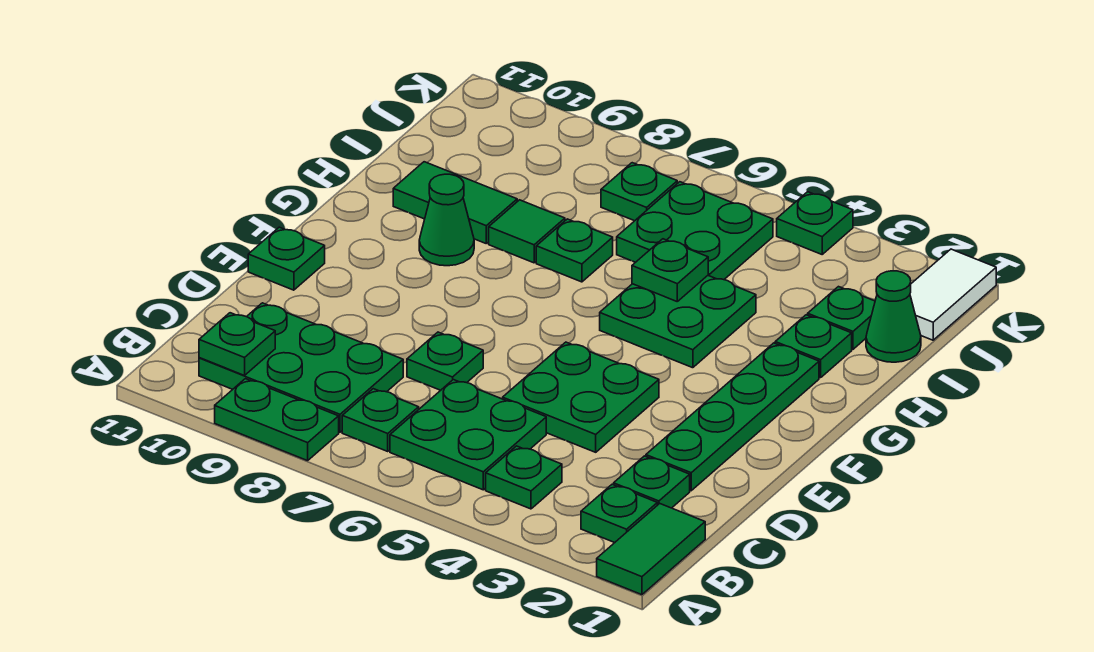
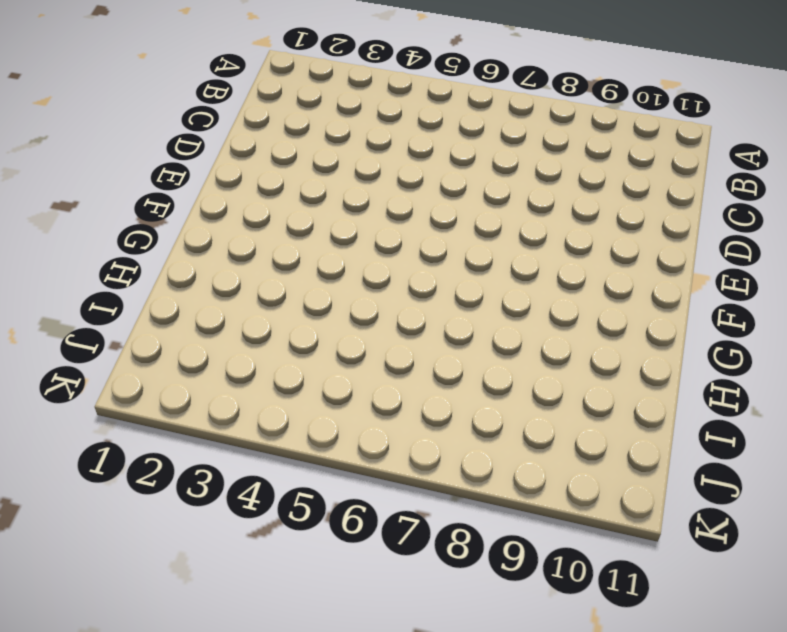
none -> green 1x2 tile [597,504,705,595]
none -> green 1x2 plate [215,379,339,461]
none -> green 1x1 plate [581,484,657,543]

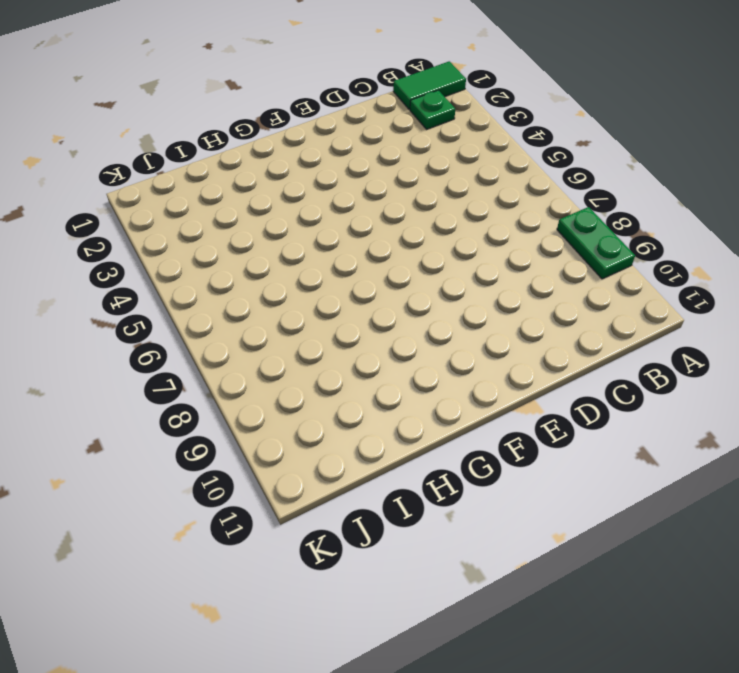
none -> green 1x1 plate [486,446,562,509]
none -> green 2x2 plate [390,380,546,490]
none -> green 1x1 plate [342,389,419,451]

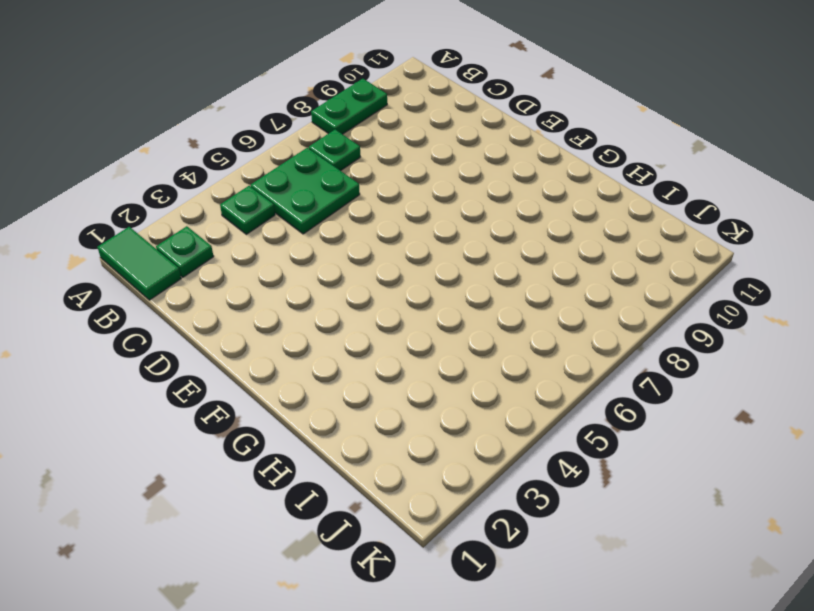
none -> green 2x3 plate [199,303,403,432]
none -> green 1x1 plate [614,456,690,508]
none -> green 1x4 plate [646,343,819,491]

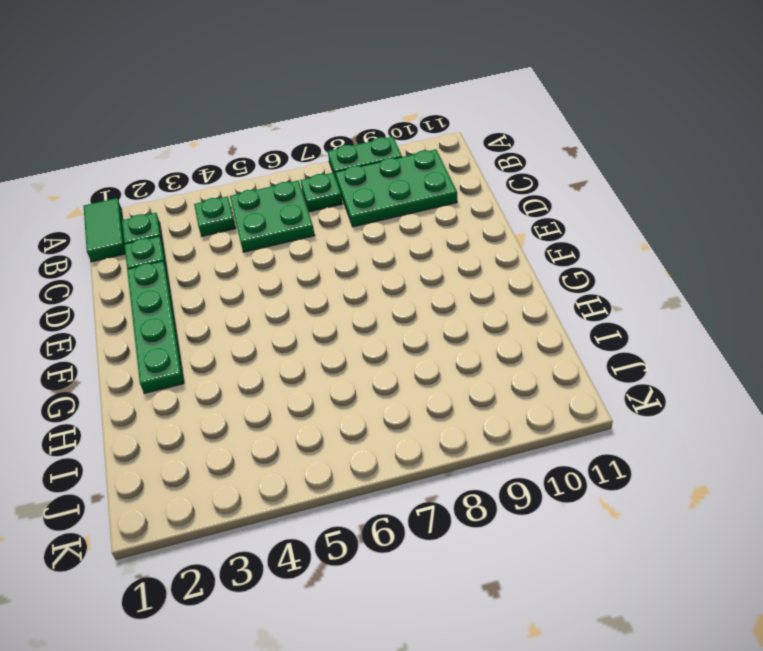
none -> green 2x2 plate [503,342,659,452]
none -> green 1x1 plate [407,332,483,390]
none -> green 1x1 plate [248,227,325,290]

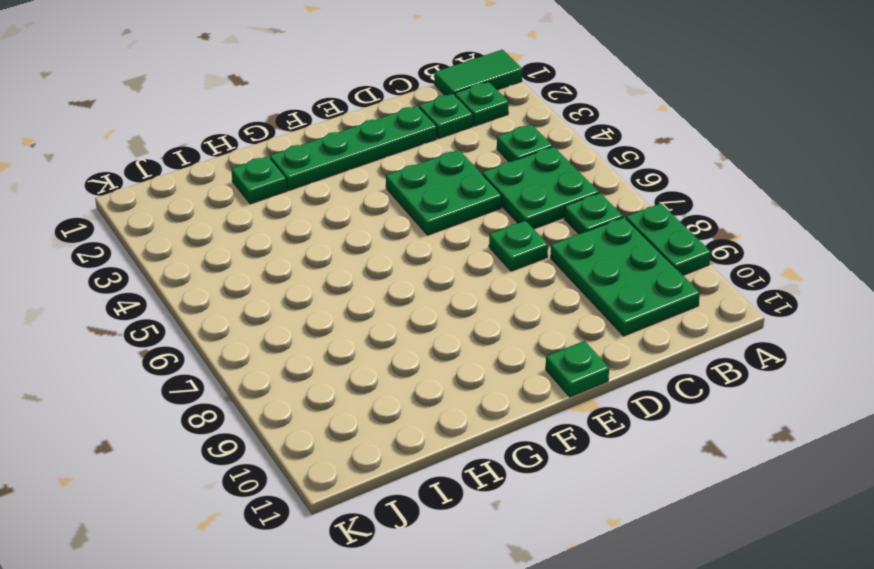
none -> green 2x2 plate [600,276,756,368]
none -> green 1x1 cone [419,174,474,266]
none -> green 1x1 plate [536,219,613,282]

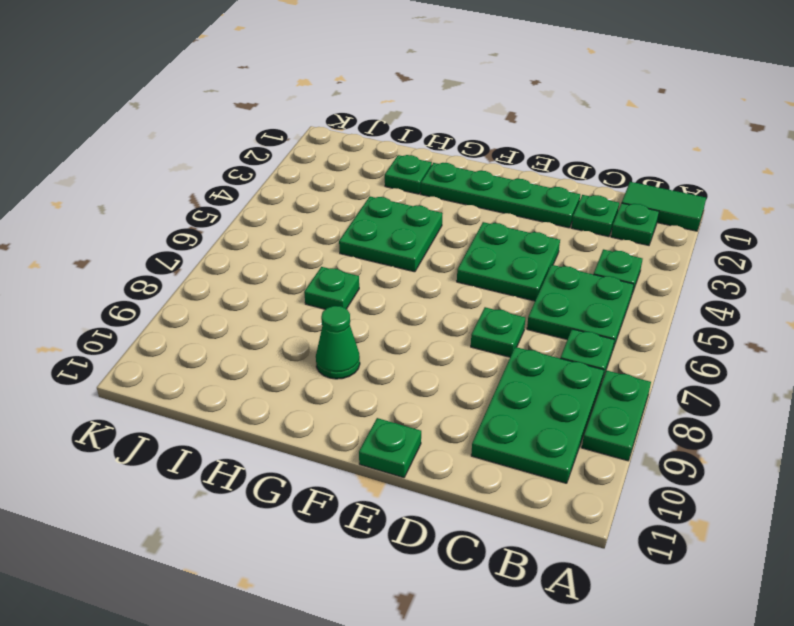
none -> green 1x1 tile [489,200,565,263]
none -> green 1x2 tile [393,162,517,243]
none -> green 1x1 cone [866,271,921,362]

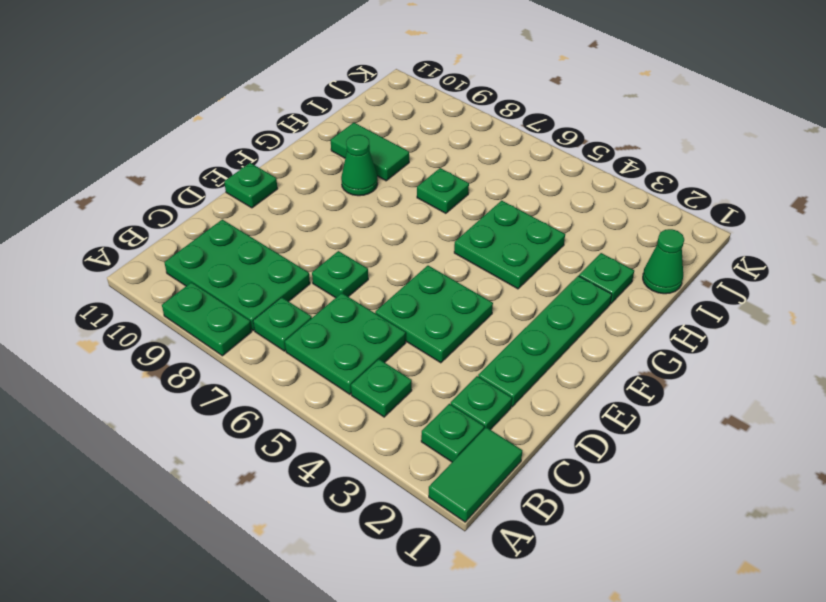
none -> green 1x1 tile [489,200,565,263]
none -> green 1x1 plate [808,287,875,349]
none -> green 2x2 plate [617,182,773,280]

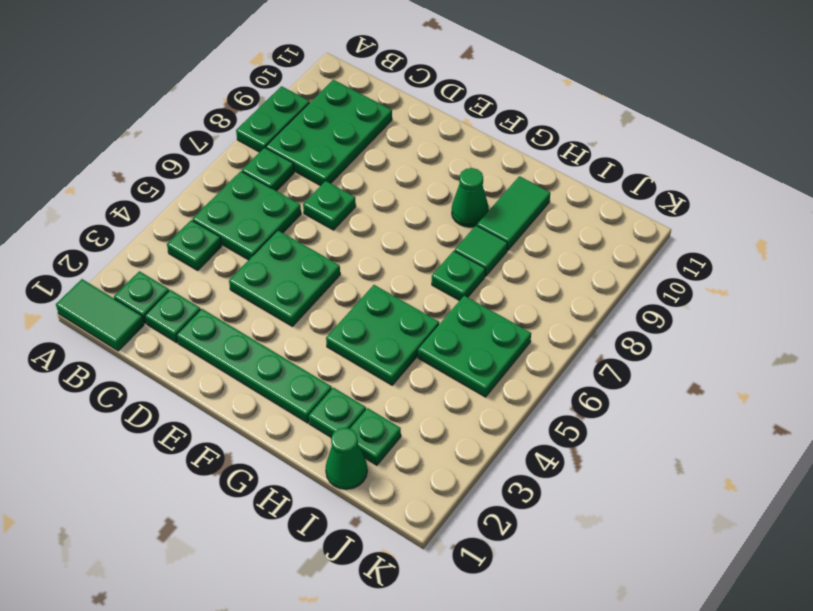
none -> green 1x1 plate [248,227,325,290]
none -> white 1x2 tile [910,249,996,340]
none -> green 1x1 plate [601,163,677,221]

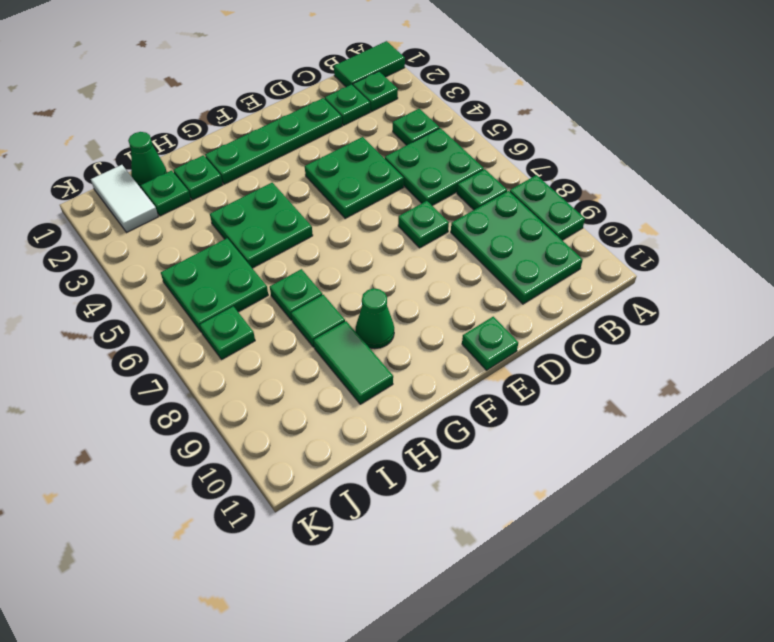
white 1x2 tile [91,165,158,232] -> white 1x2 tile turned to [910,249,996,340]
none -> green 1x1 plate [777,192,853,254]
none -> green 1x1 plate [199,313,275,376]
none -> green 1x1 plate [632,239,708,301]

